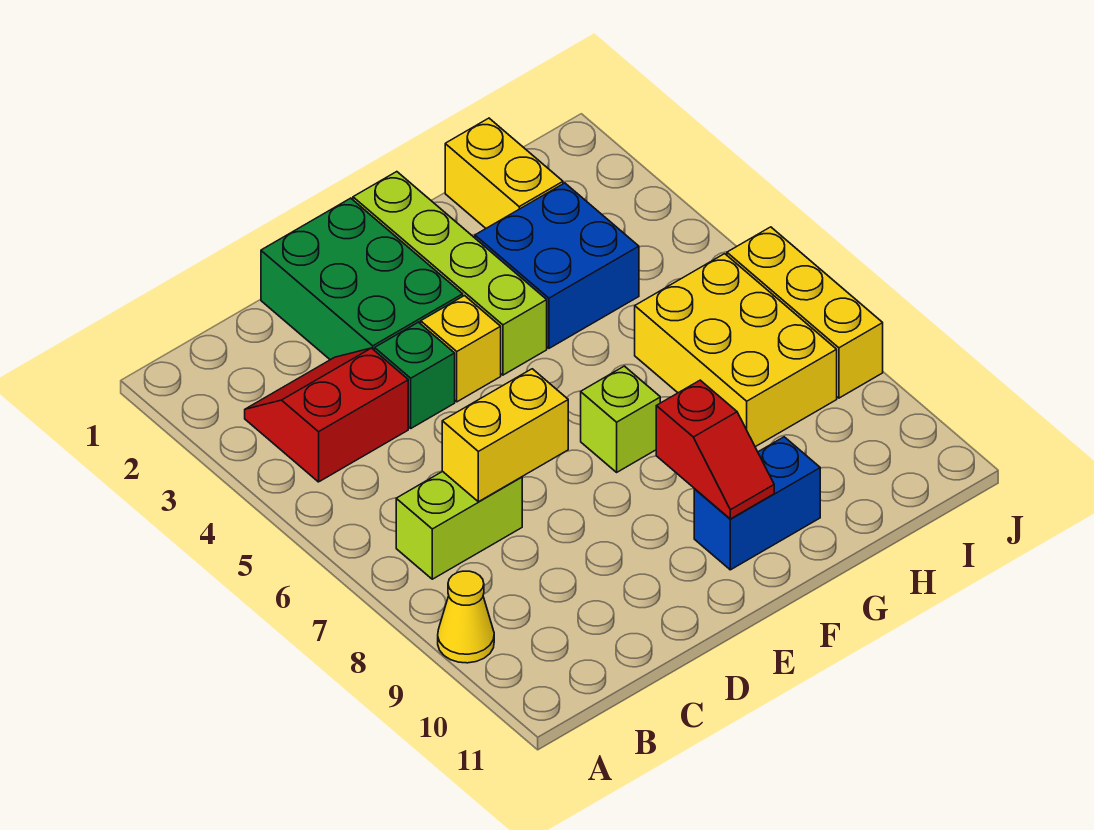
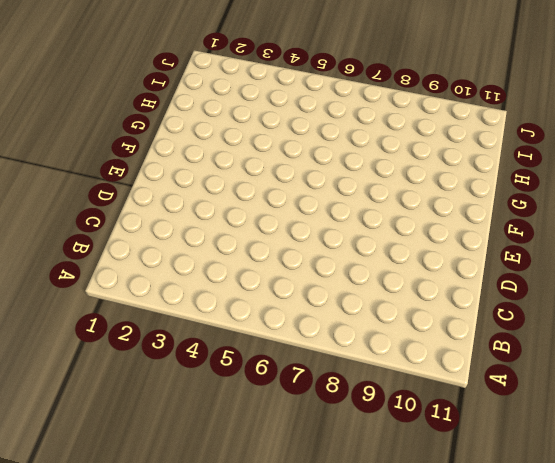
none -> yellow 1x1 cone [438,571,494,663]
none -> red 2x2 slope [245,348,408,482]
none -> lime 1x2 brick [396,471,522,579]

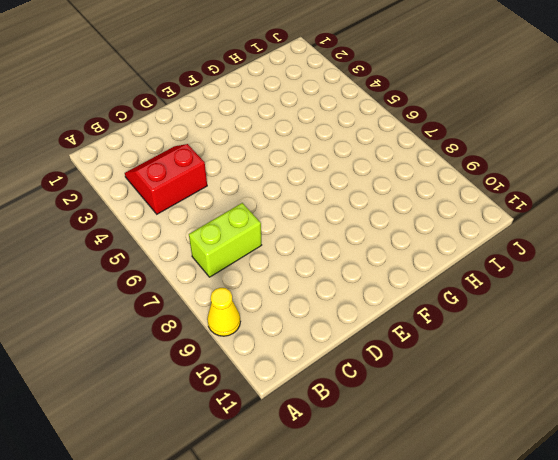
none -> green 2x3 brick [261,198,463,360]
none -> green 1x1 brick [375,322,455,428]
none -> yellow 1x1 brick [421,296,501,402]

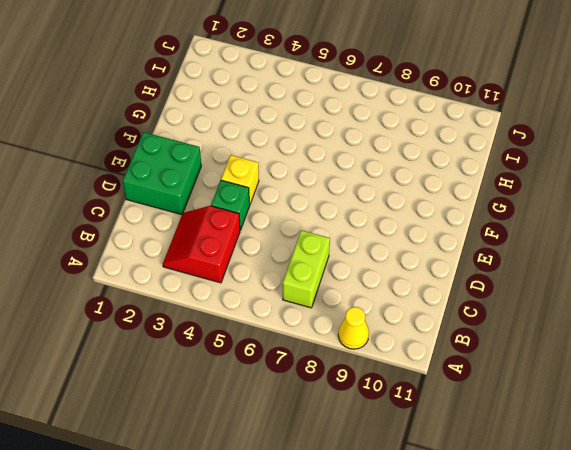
green 2x2 brick [123,132,201,215] -> green 2x3 brick [261,198,463,360]
none -> lime 1x4 brick [353,172,547,375]
none -> lime 1x1 brick [581,366,660,472]
none -> blue 1x2 brick [694,437,820,570]

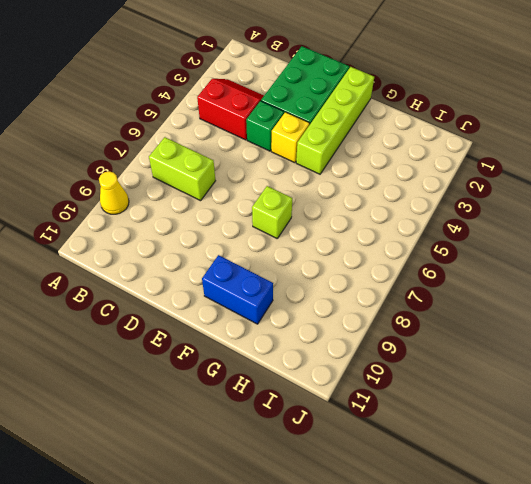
none -> blue 2x2 brick [475,183,639,348]
none -> yellow 1x2 brick [445,118,563,228]
none -> yellow 2x3 brick [635,254,837,447]

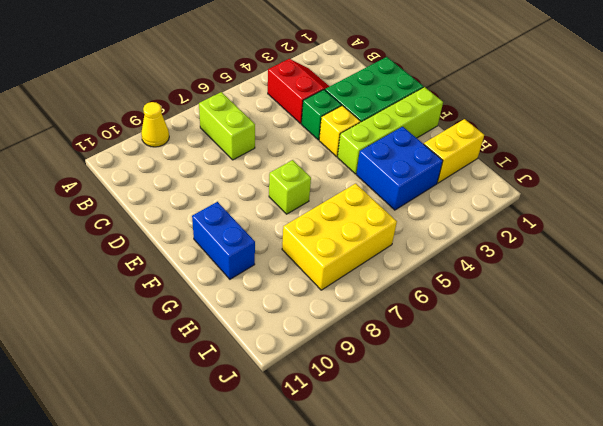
none -> yellow 1x3 brick [727,227,883,398]
none -> yellow 1x2 brick [442,369,568,502]
none -> red 1x2 slope [656,380,774,519]

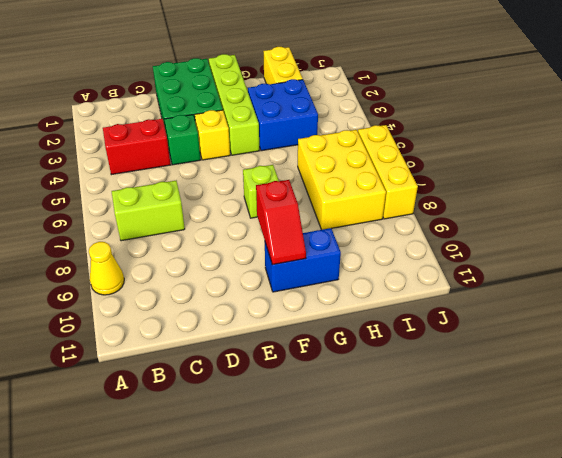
none -> yellow 1x2 brick [442,369,568,502]

